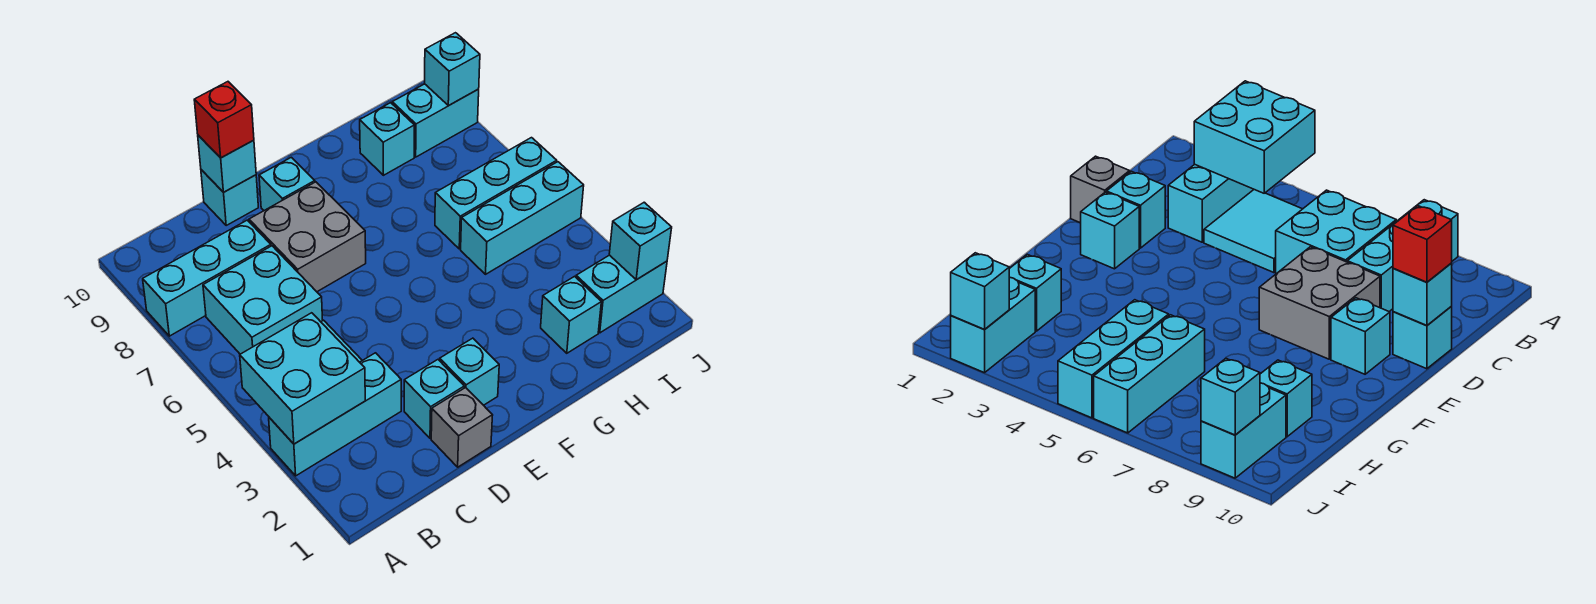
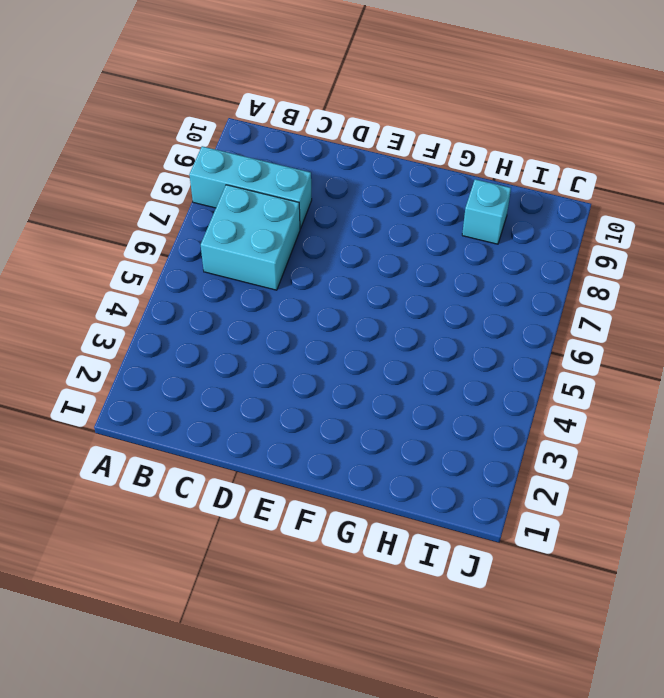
none -> cyan 1x3 brick [269,353,401,476]
none -> cyan 2x2 tile [1204,190,1302,273]
none -> grey 1x1 brick [431,388,493,467]

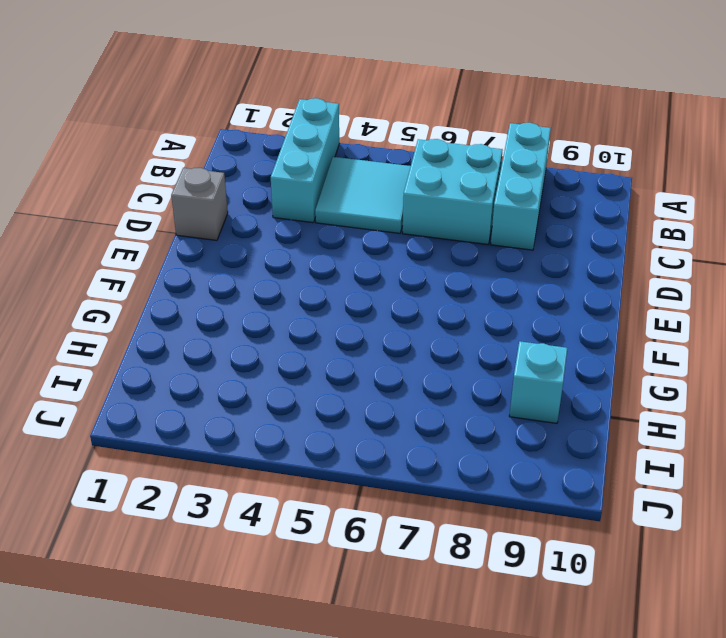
none -> cyan 1x1 brick [404,360,464,438]
none -> grey 2x2 brick [249,182,366,292]
none -> cyan 1x1 brick [201,170,258,225]

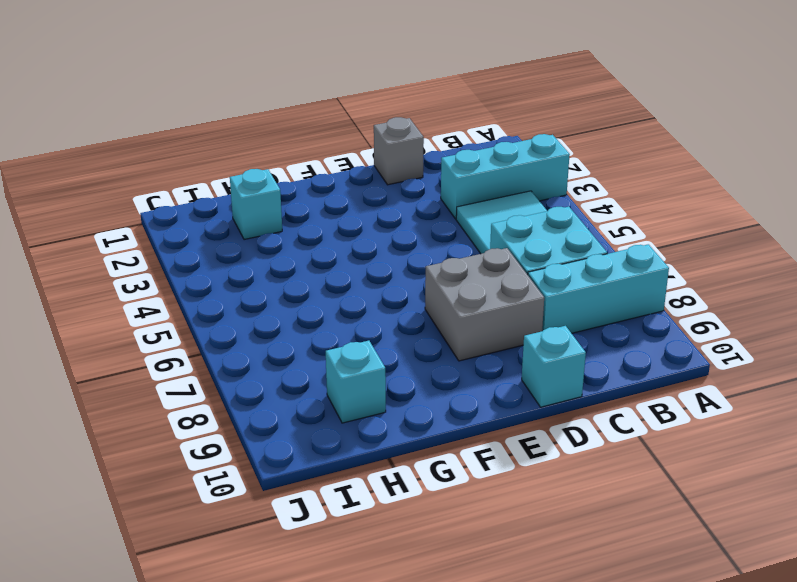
none -> cyan 1x1 brick [404,360,464,438]
none -> cyan 1x1 brick [440,338,499,405]
none -> cyan 1x1 brick [259,157,315,210]

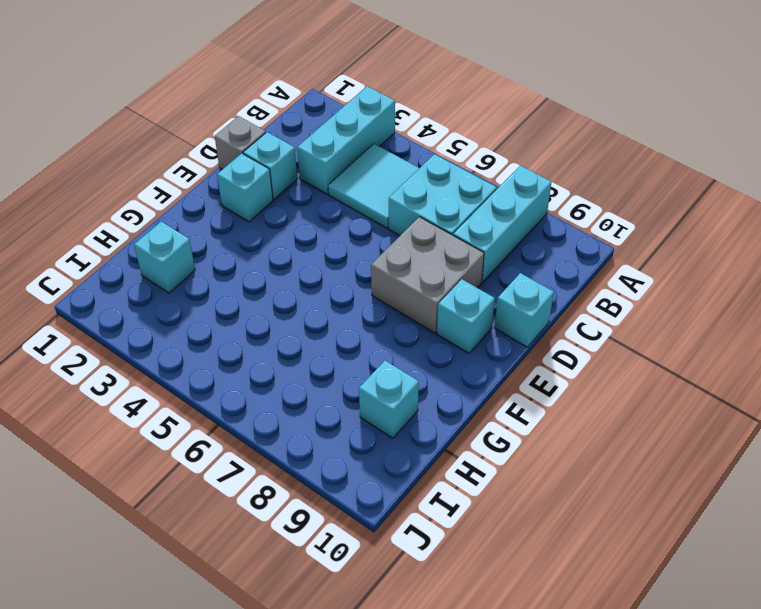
none -> cyan 1x3 brick [461,162,584,274]
none -> cyan 1x3 brick [435,138,557,249]
none -> cyan 1x2 brick [576,255,667,333]

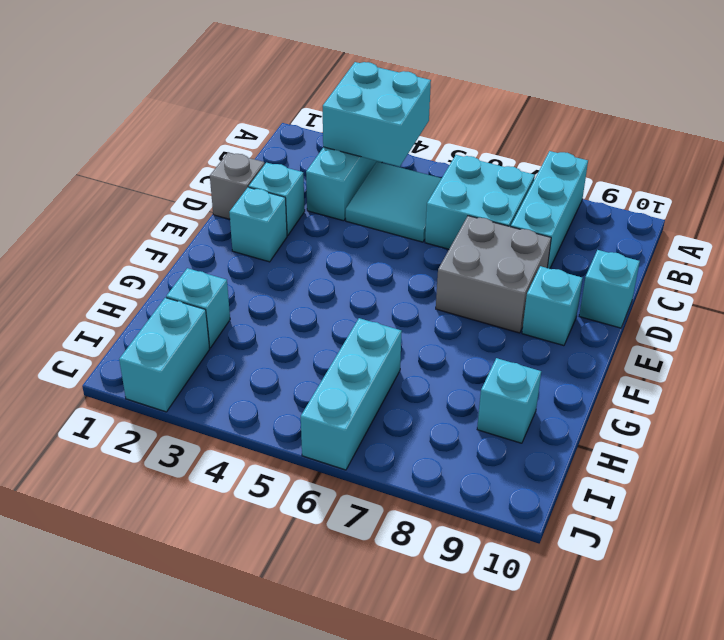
none -> cyan 1x3 brick [461,162,584,274]
none -> cyan 1x2 brick [392,84,479,157]
none -> cyan 1x1 brick [198,135,256,192]

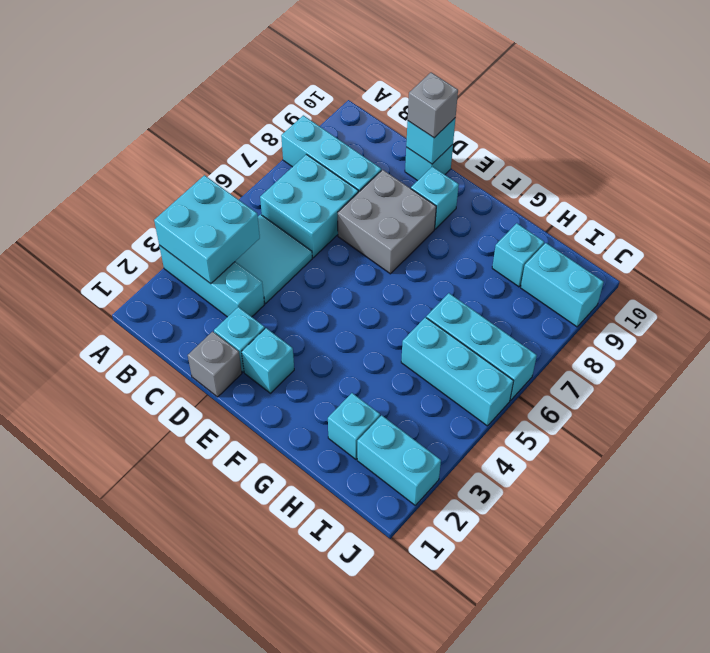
grey 1x1 brick [408,72,458,138] -> red 1x1 brick [194,82,254,158]
none -> cyan 1x1 brick [609,202,672,280]
none -> cyan 1x1 brick [425,33,480,106]

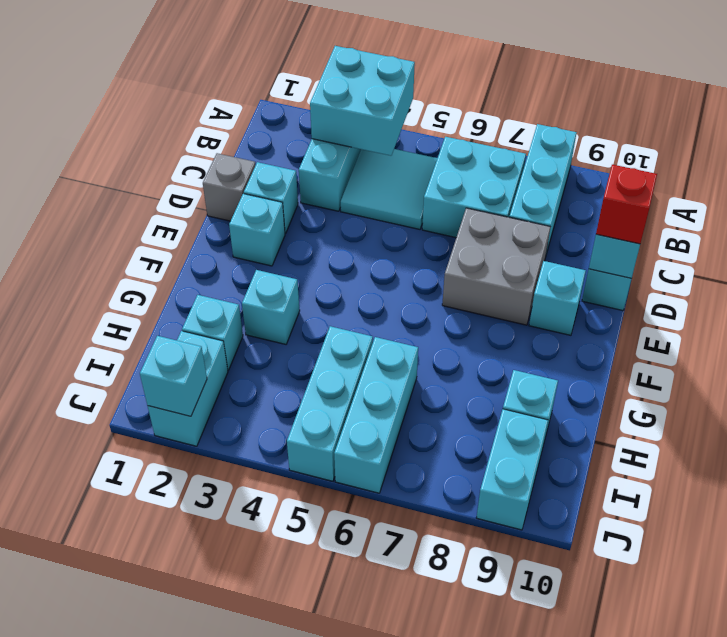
cyan 1x1 brick [242,270,300,344] -> cyan 1x1 brick moved to [425,33,480,106]

